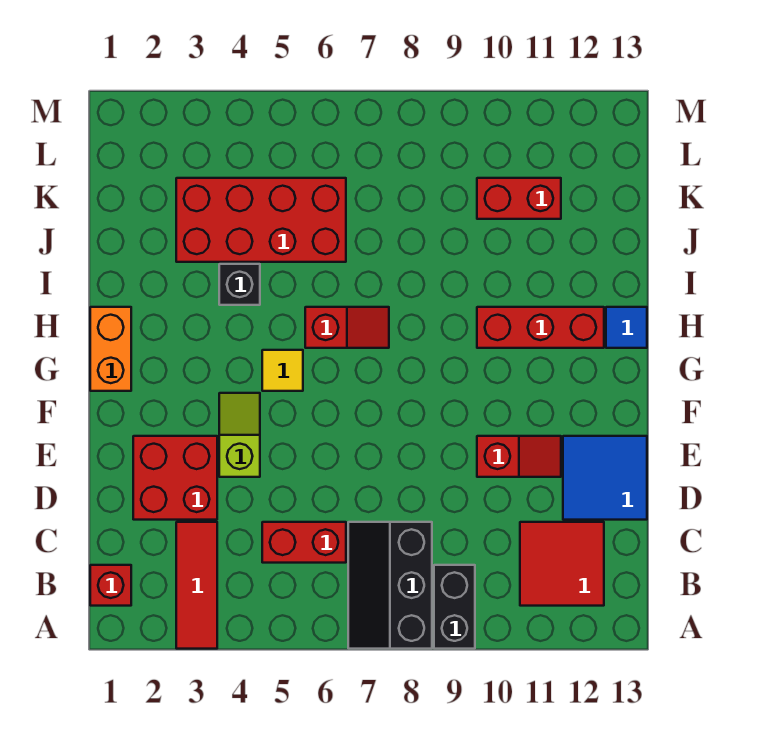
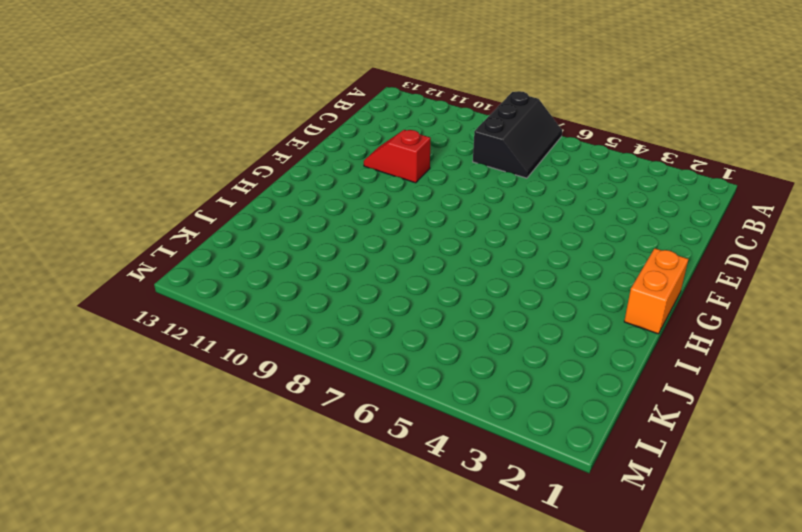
none -> red 1x3 tile [176,522,217,649]
none -> black 1x2 brick [434,565,475,649]
none -> red 1x1 brick [90,565,131,606]

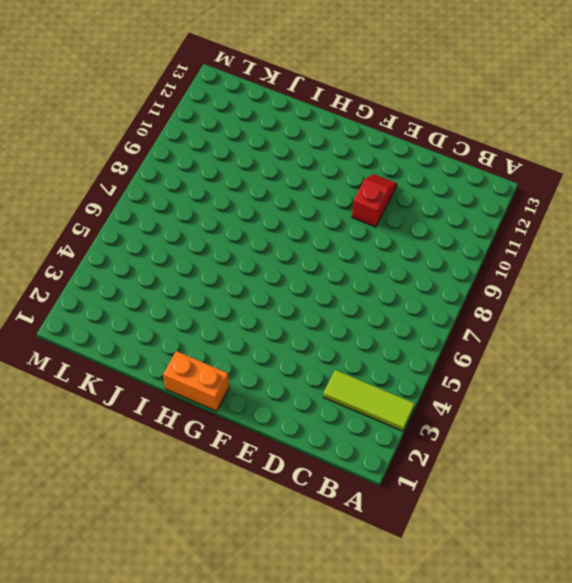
lime 1x3 tile [323,370,415,431] -> red 1x3 tile [176,522,217,649]
none -> black 2x3 slope [348,522,432,649]
none -> black 1x2 brick [434,565,475,649]
none -> red 1x1 brick [90,565,131,606]

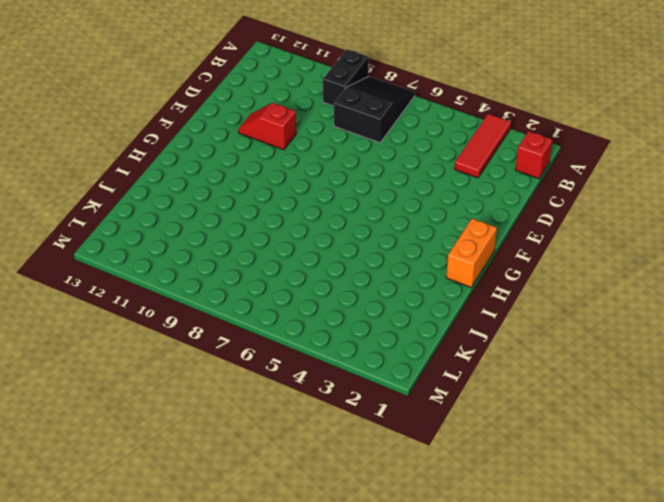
black 2x3 slope [334,76,415,143] -> black 2x3 slope turned to [348,522,432,649]
none -> red 2x2 tile [520,522,604,606]
none -> red 1x2 brick [262,522,346,563]
none -> red 2x2 brick [133,436,217,520]

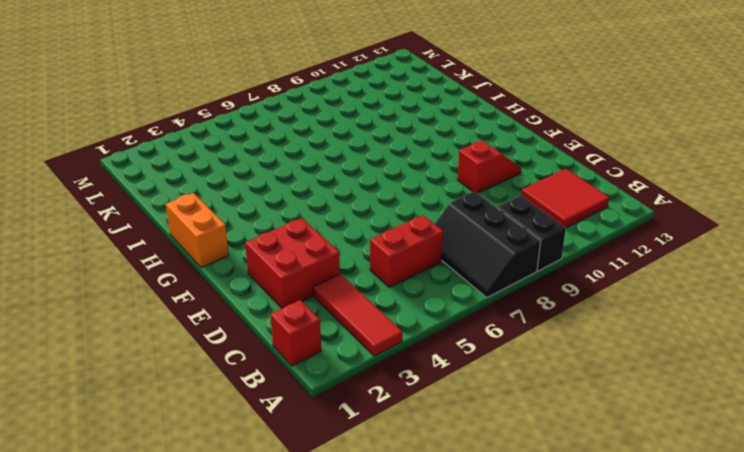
none -> blue 2x2 tile [563,436,647,520]
none -> lime 1x2 slope [219,393,260,477]
none -> yellow 1x1 tile [262,350,303,391]

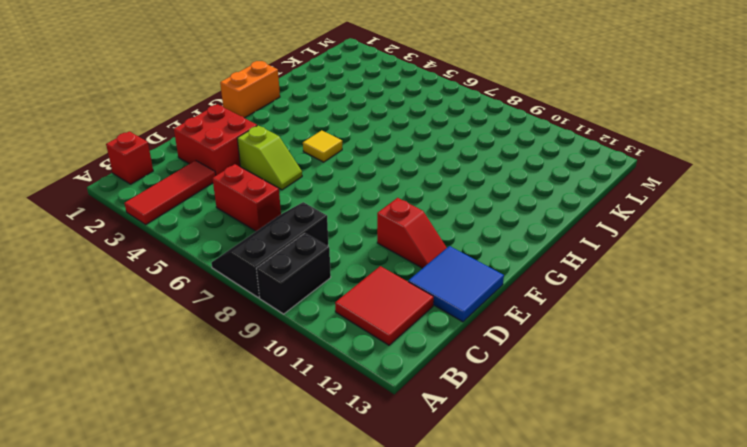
lime 1x2 slope [237,126,302,190] -> lime 1x2 slope turned to [219,393,260,477]
none -> red 1x2 slope [305,307,389,348]
none -> red 1x3 brick [477,307,604,348]
none -> blue 1x1 tile [606,307,647,348]

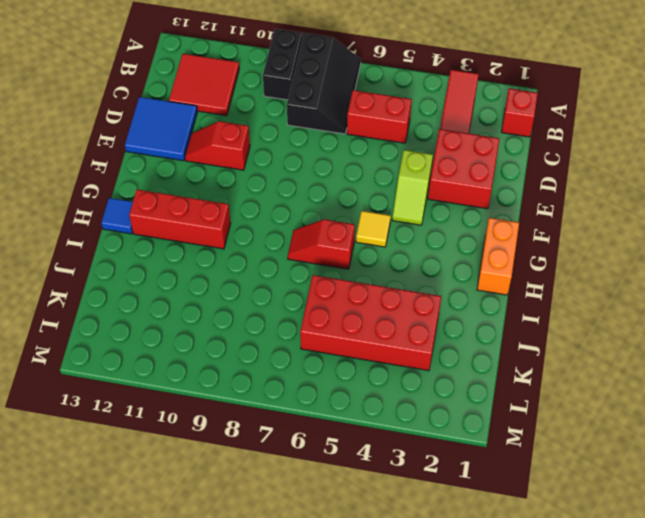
none -> black 1x1 brick [219,264,260,305]
none -> red 1x2 brick [477,178,561,219]

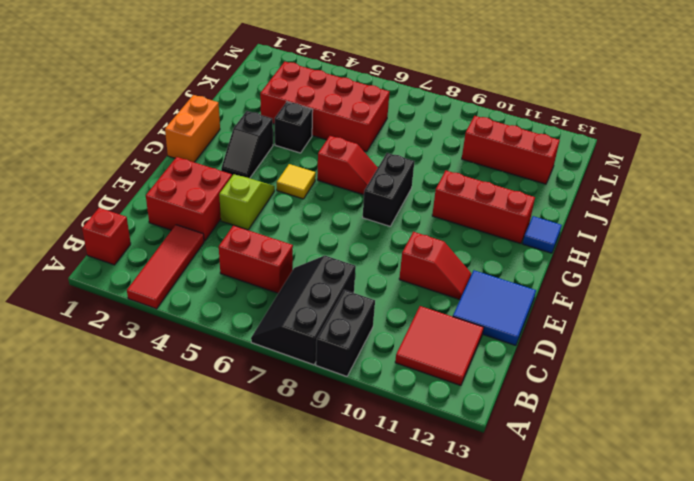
black 1x2 slope [221,111,273,178] -> none
black 1x2 brick [363,153,414,226] -> none
red 1x3 brick [462,116,560,184] -> red 1x2 brick [477,178,561,219]

